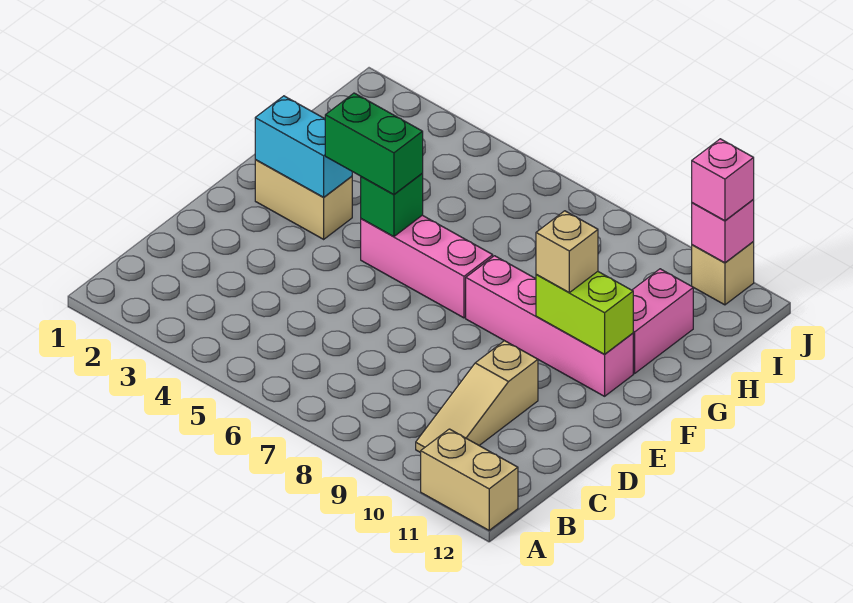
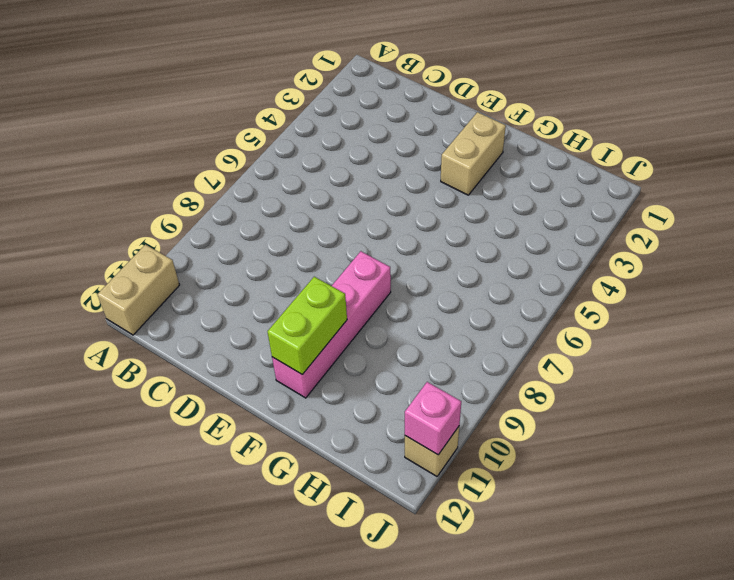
none -> tan 1x3 slope [416,341,538,453]
none -> pink 1x3 brick [361,215,493,318]
none -> pink 1x2 brick [632,269,693,373]

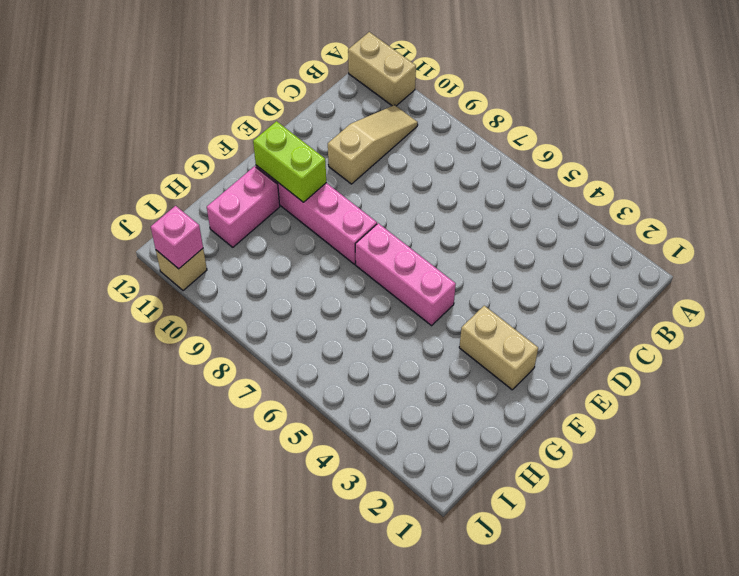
none -> cyan 1x2 brick [255,96,352,197]
none -> green 1x1 brick [361,174,423,237]
none -> green 1x2 brick [325,93,423,194]

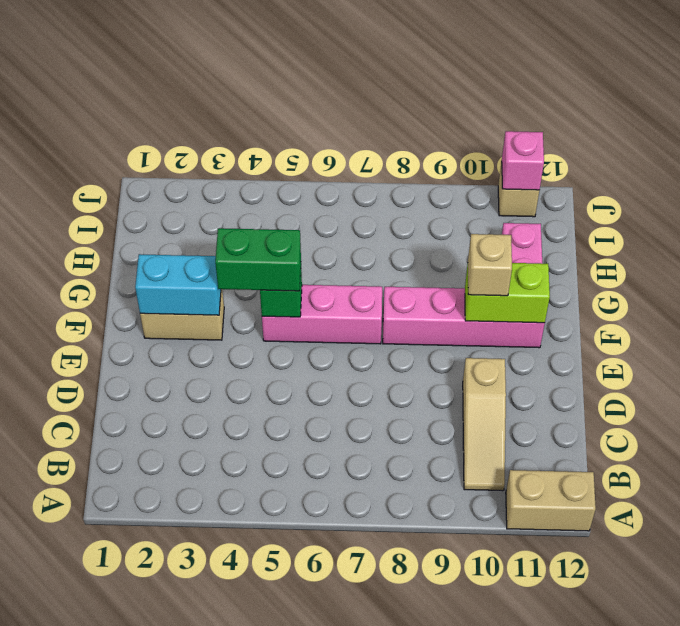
none -> pink 1x1 brick [692,139,754,221]

